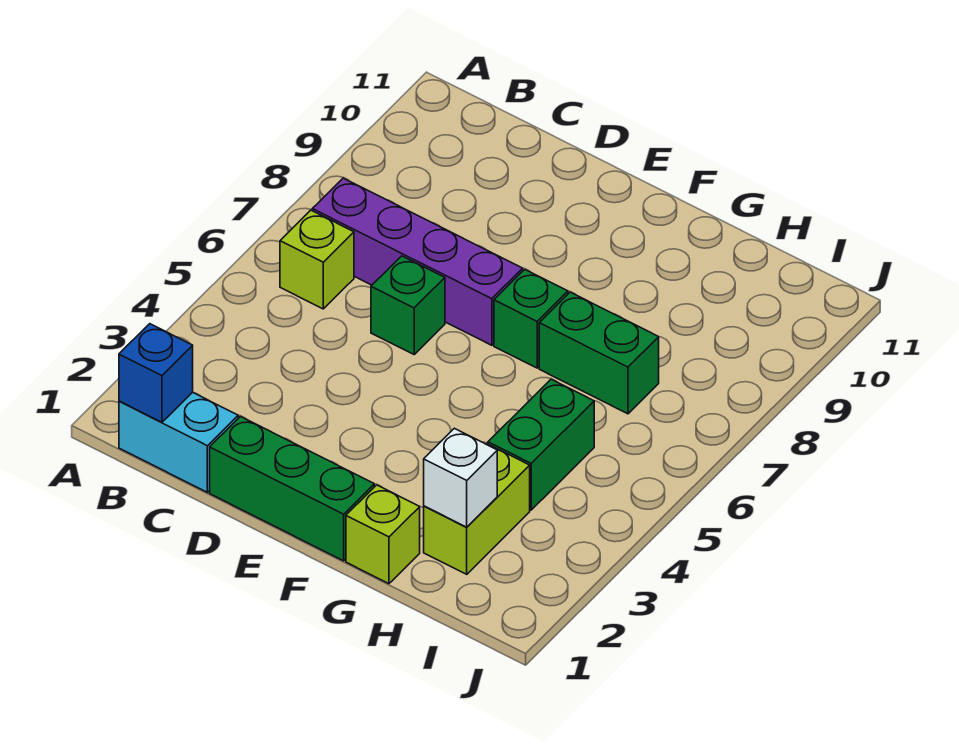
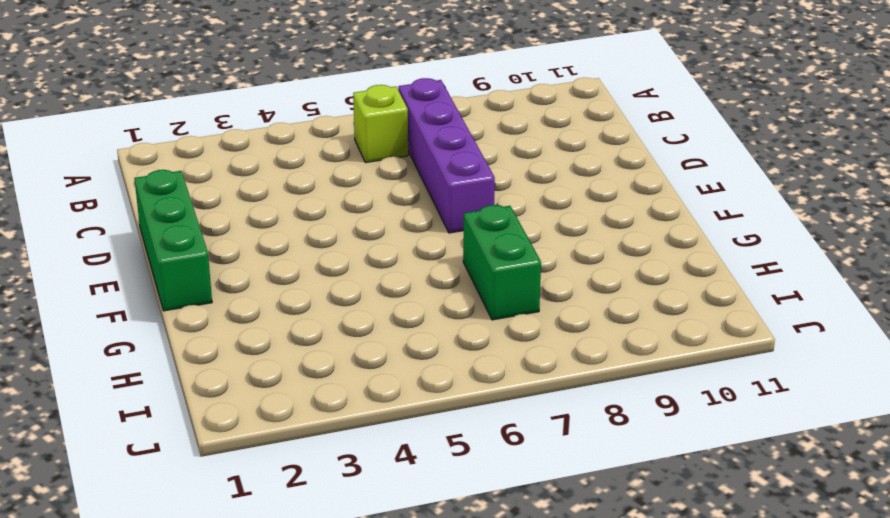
none -> cyan 1x2 brick [119,392,238,492]
none -> green 1x1 brick [371,256,445,354]
none -> green 1x1 brick [494,270,568,368]

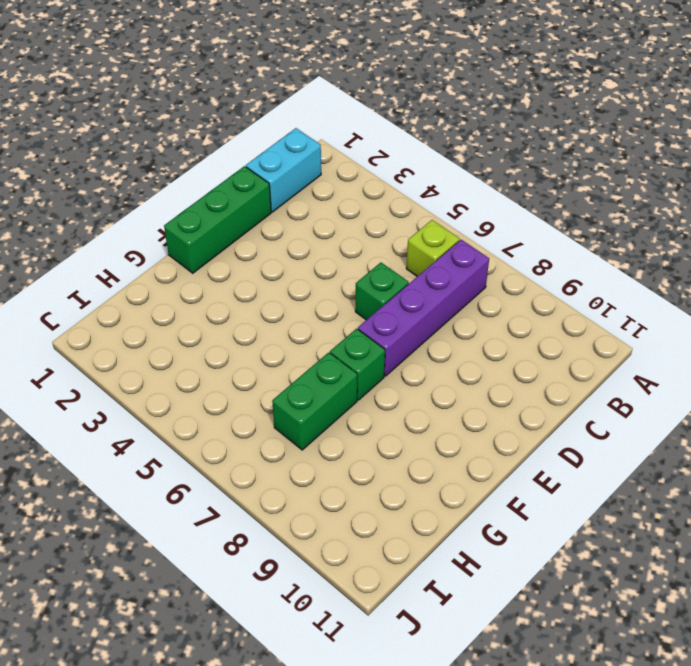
none -> lime 1x1 brick [346,485,420,584]
none -> lime 1x2 brick [424,444,530,574]
none -> green 1x2 brick [488,379,594,510]

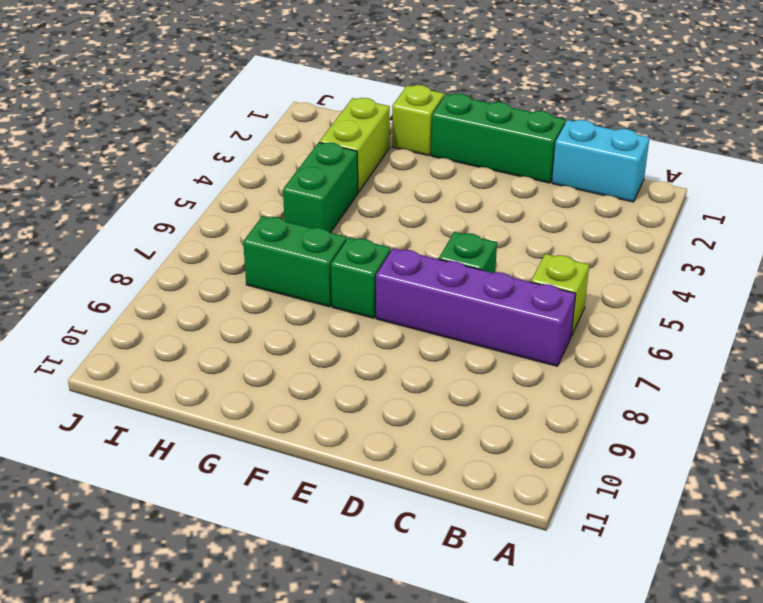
none -> blue 1x1 brick [119,324,193,422]
none -> white 1x1 brick [424,428,497,527]

